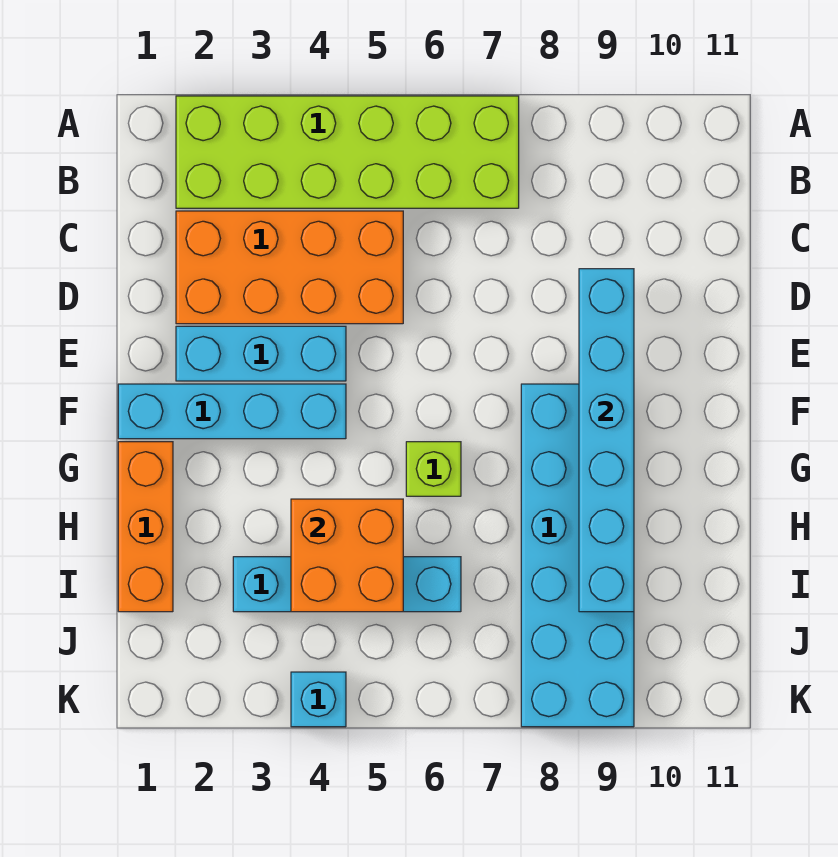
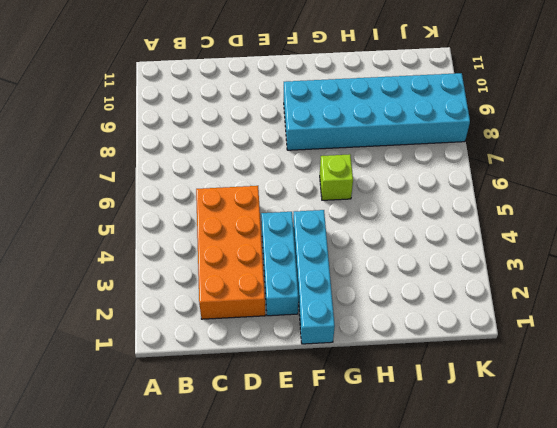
none -> lime 2x6 brick [176,96,519,208]
none -> orange 1x3 brick [118,442,173,612]

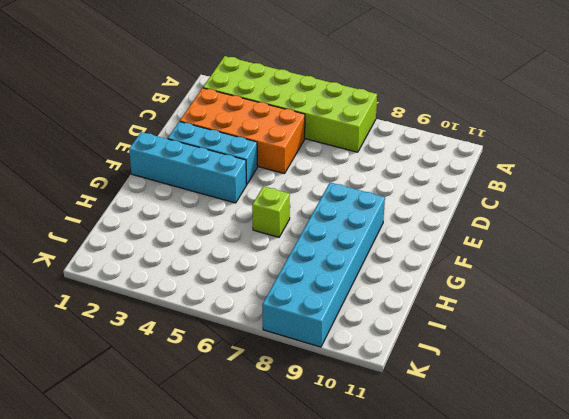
none -> orange 1x3 brick [118,442,173,612]
none -> cyan 1x4 brick [233,557,461,612]

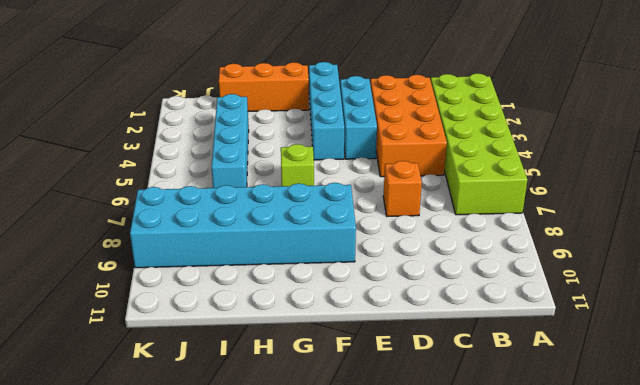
orange 1x1 brick [383,161,422,216] -> none
none -> cyan 1x1 brick [291,672,346,727]
none -> cyan 1x6 brick [579,269,634,612]

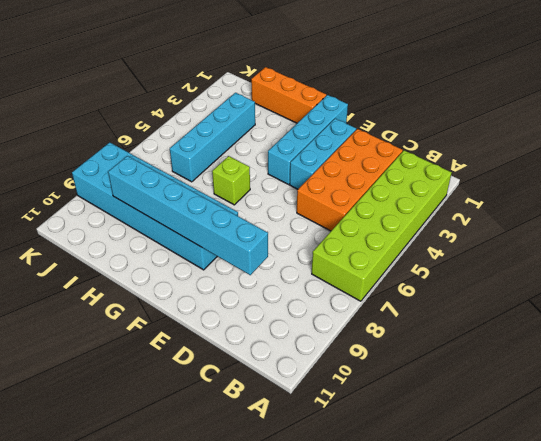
none -> cyan 1x1 brick [291,672,346,727]
none -> orange 2x2 brick [291,499,403,612]

